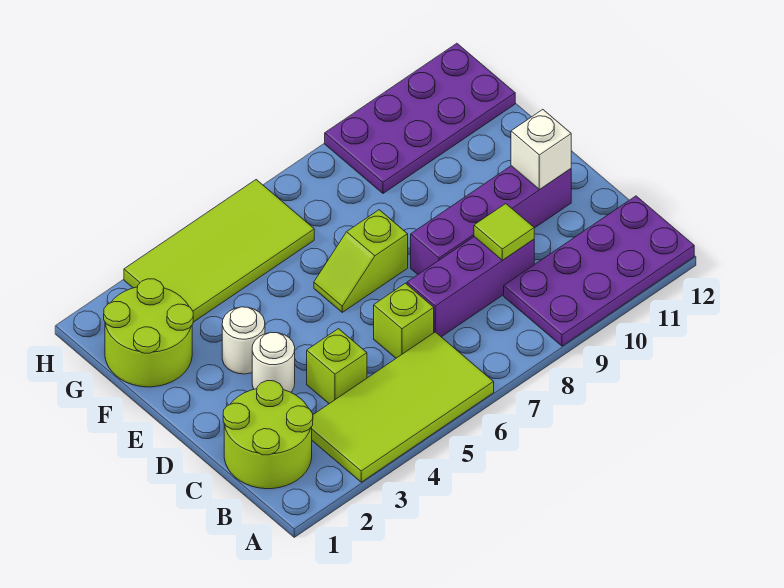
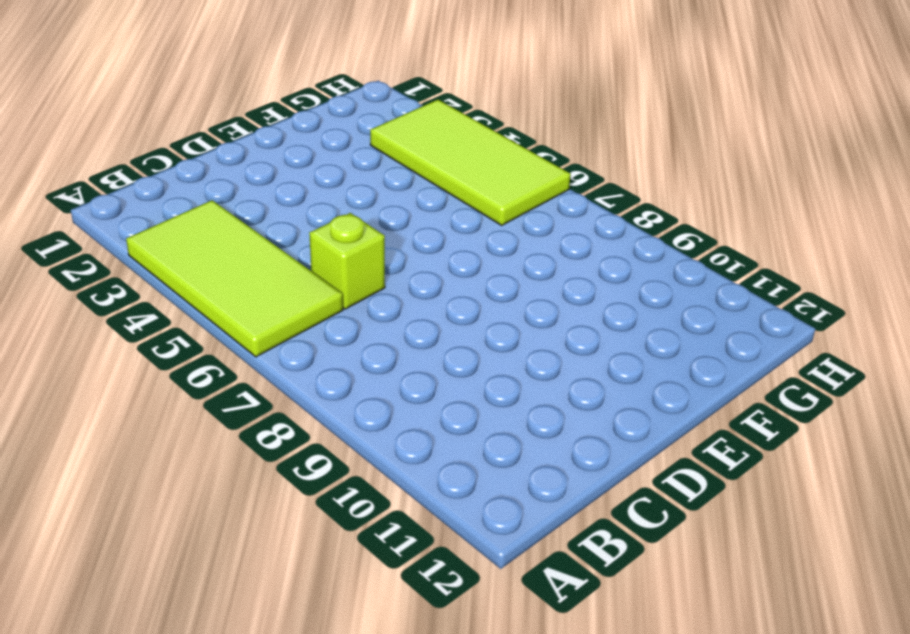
none -> purple 2x4 plate [504,196,694,346]
none -> lime 2x2 round brick [223,381,313,489]
none -> lime 1x1 brick [307,329,367,404]

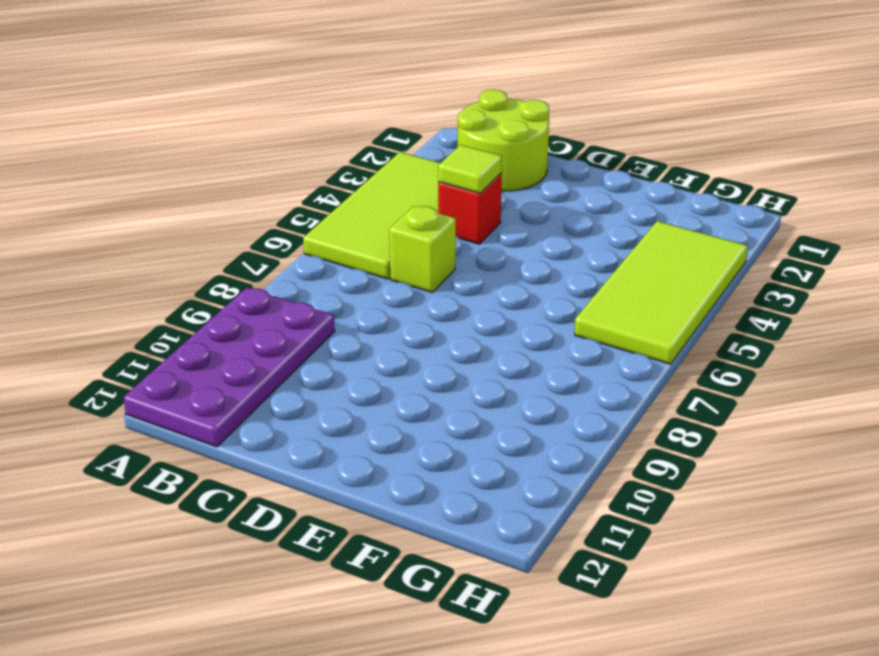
red 1x1 brick [438,173,502,244] -> lime 1x1 brick [307,329,367,404]
lime 1x1 tile [438,145,502,193] -> lime 1x1 tile moved to [474,204,534,260]
none -> purple 1x3 brick [407,237,534,337]
none -> white 1x1 round brick [252,333,295,392]
none -> purple 1x4 brick [411,166,571,274]

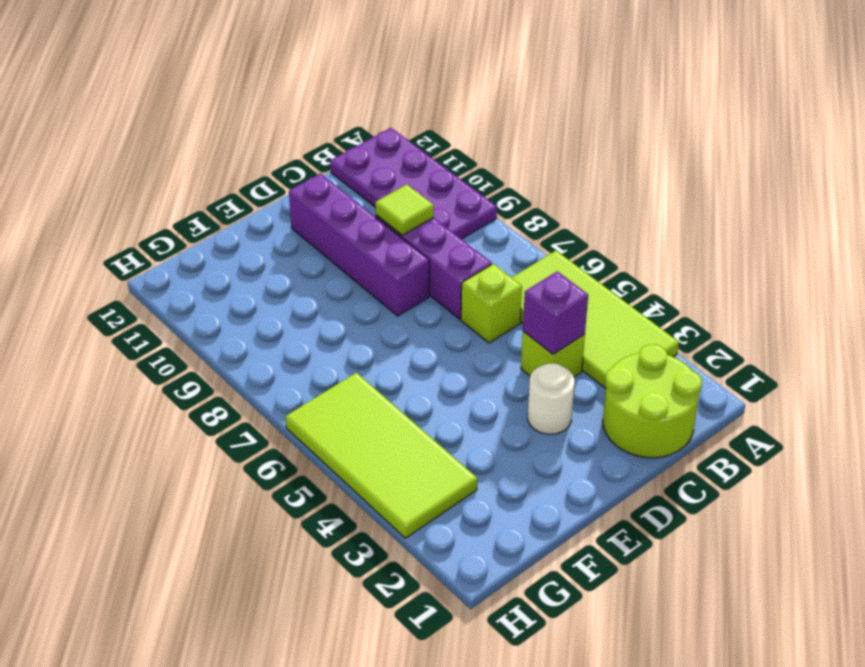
purple 1x1 brick [523,271,588,354] -> none
none -> white 1x1 round brick [222,307,265,374]
none -> lime 1x2 slope [314,210,408,312]
none -> lime 2x2 round brick [104,279,193,387]

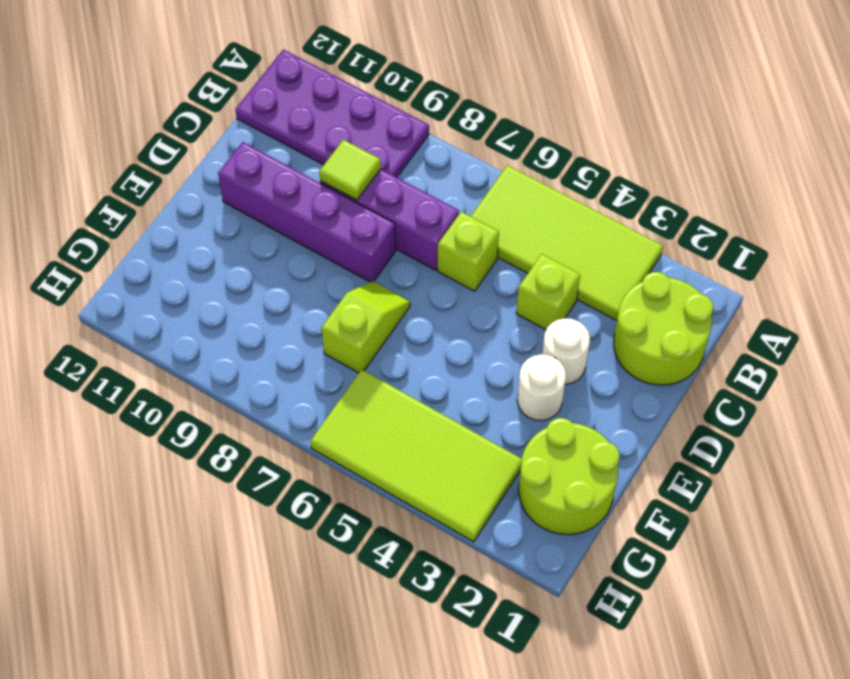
lime 1x2 slope [321,281,410,373] -> lime 1x2 slope turned to [314,210,408,312]
none -> purple 2x4 plate [325,43,515,193]
none -> white 1x1 brick [511,110,571,189]

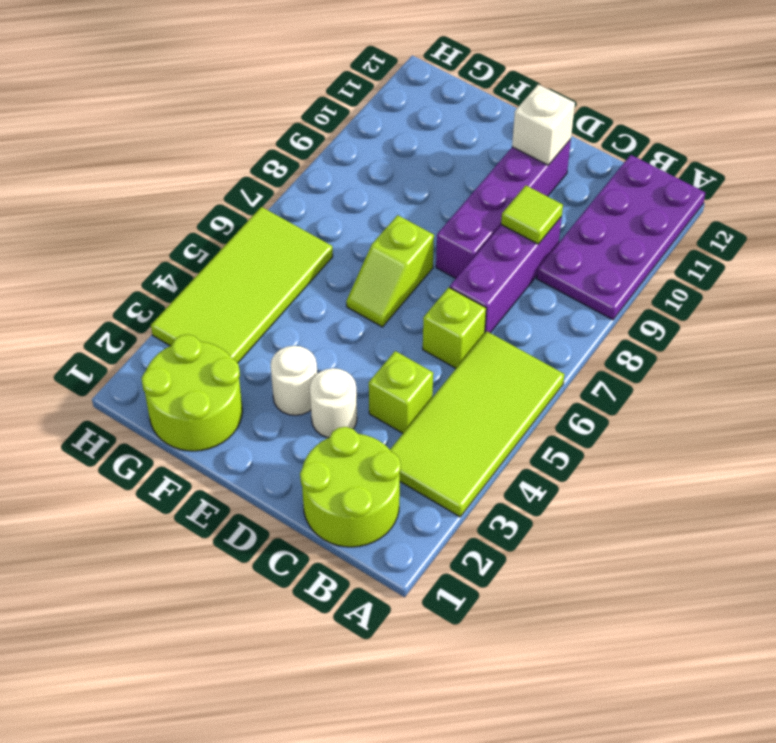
none -> purple 2x4 plate [325,43,515,193]

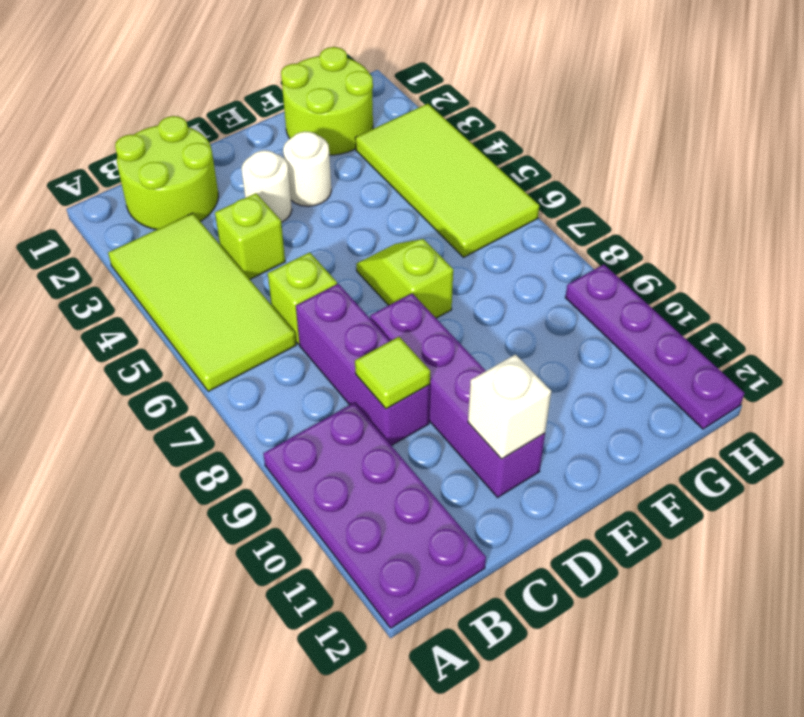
purple 1x4 plate [565,265,744,429] -> purple 2x4 plate [325,43,515,193]

